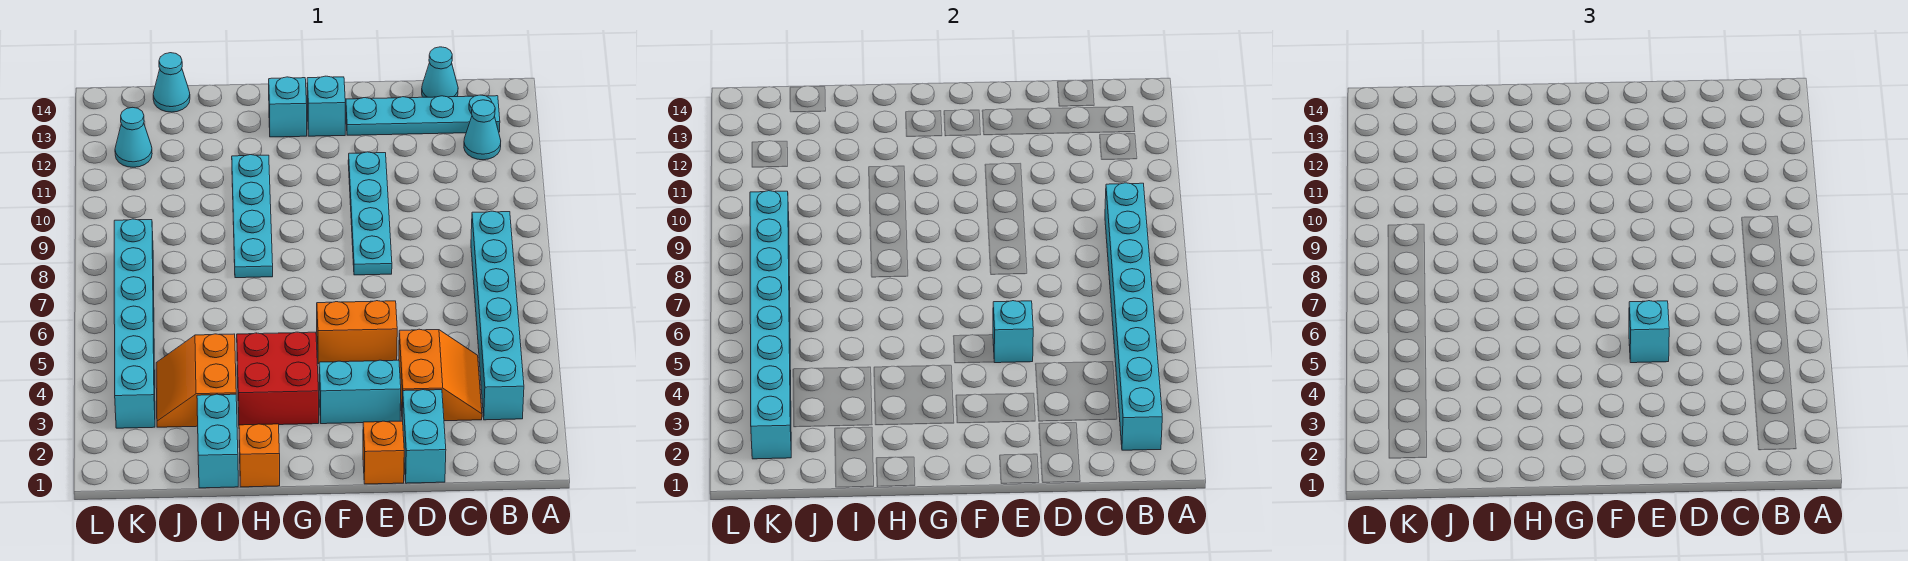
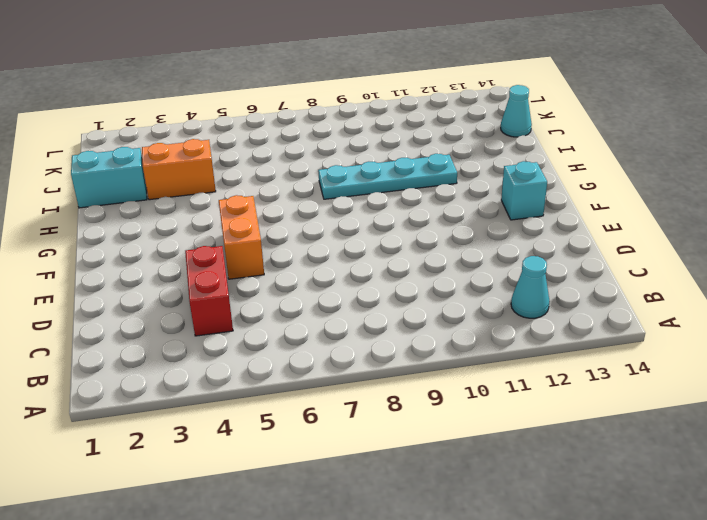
red 1x2 brick [185,246,233,336] -> orange 2x2 slope [399,329,482,421]
none -> cyan 1x6 brick [471,211,524,420]
none -> cyan 1x4 plate [346,95,500,135]
none -> cyan 1x1 cone [422,47,458,97]

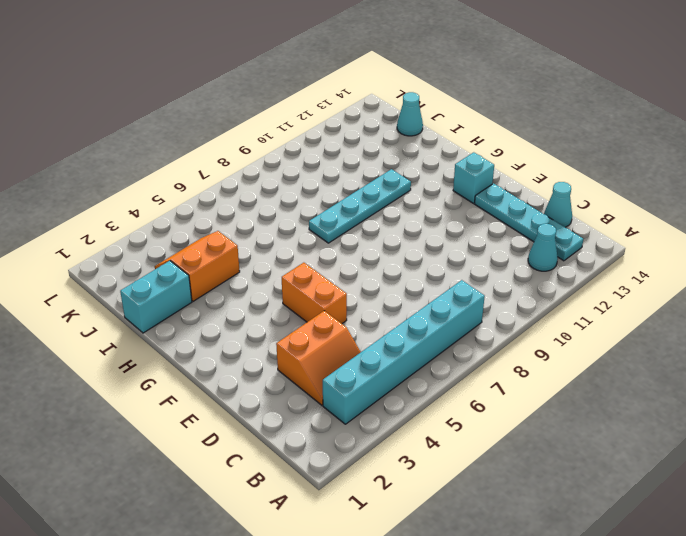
none -> cyan 1x2 brick [402,390,446,483]
none -> orange 1x1 brick [363,421,404,484]
none -> cyan 1x2 brick [319,360,401,424]

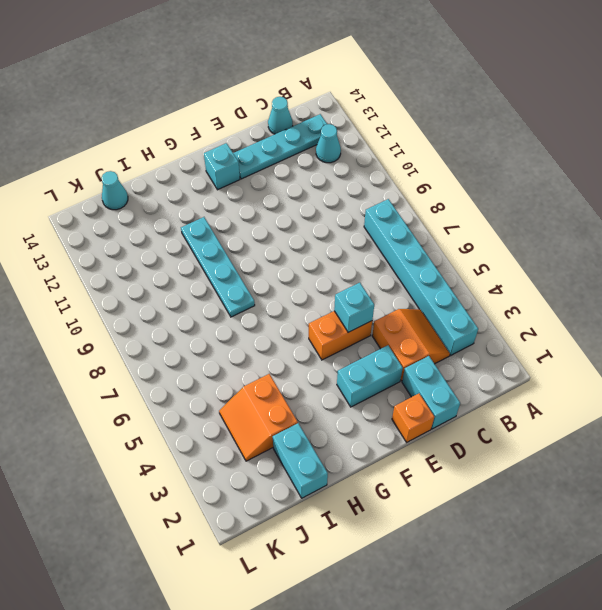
none -> cyan 1x4 plate [348,152,392,275]
none -> red 2x2 brick [237,332,319,425]
none -> cyan 1x1 brick [269,77,307,137]

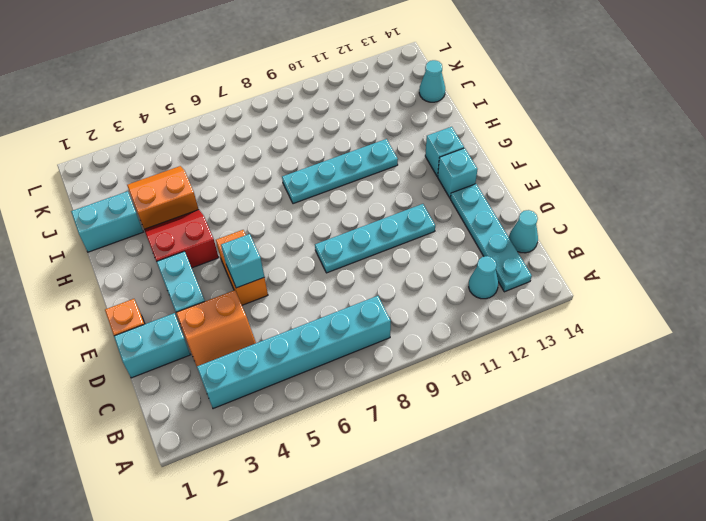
red 2x2 slope [144,210,219,268] -> red 2x2 brick [237,332,319,425]
none -> orange 1x1 brick [239,424,280,487]
none -> cyan 1x6 brick [114,219,155,428]
none -> cyan 1x1 cone [115,107,152,167]

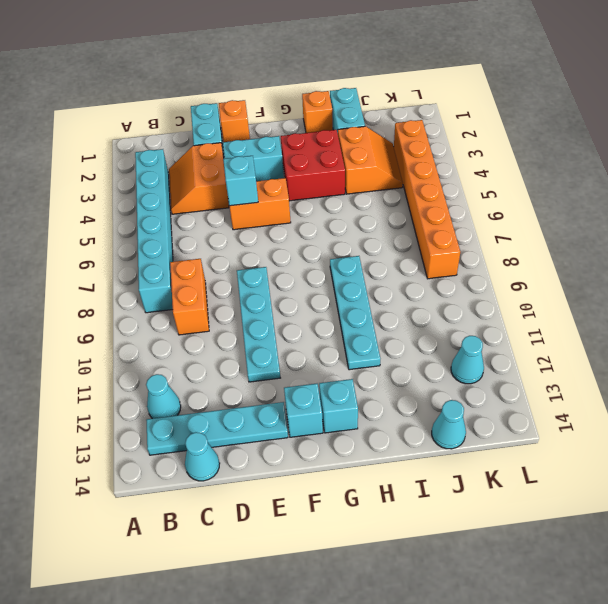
orange 1x2 brick [170,259,209,335] -> none
orange 1x6 brick [394,120,460,279] -> cyan 1x6 brick [114,219,155,428]
none -> cyan 1x8 brick [1105,183,1162,450]
none -> cyan 1x8 brick [750,191,791,459]
none -> cyan 1x1 brick [1629,301,1669,363]

